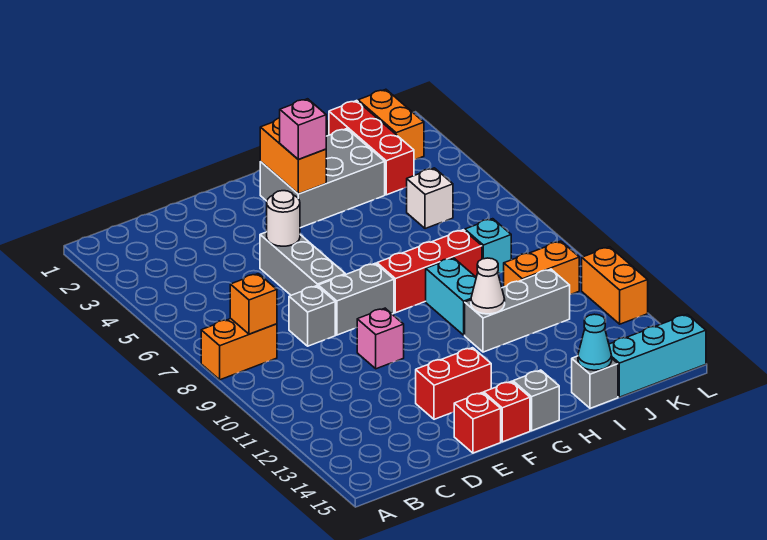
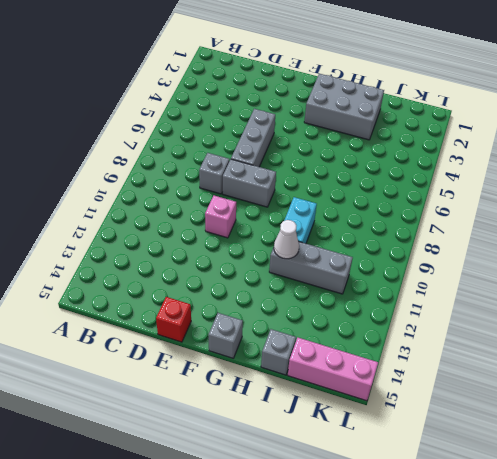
pink 1x3 brick [288,338,378,401] -> cyan 1x3 brick [609,314,706,397]
none -> orange 1x2 brick [201,319,277,380]
none -> red 1x2 brick [416,348,491,419]
none -> red 1x1 brick [484,381,530,442]

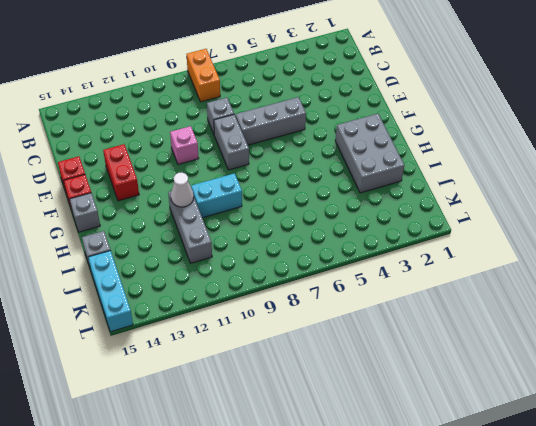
none -> red 1x3 brick [377,230,482,313]
none -> red 1x3 brick [329,101,414,195]
none -> white 1x1 brick [407,168,453,229]

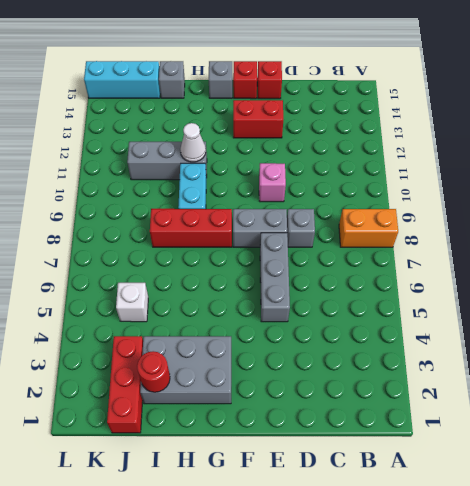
red 1x1 round brick [137,351,170,392] -> none
none -> cyan 1x1 brick [465,219,511,274]
none -> orange 1x2 brick [504,241,579,294]
none -> orange 1x2 brick [358,89,424,160]

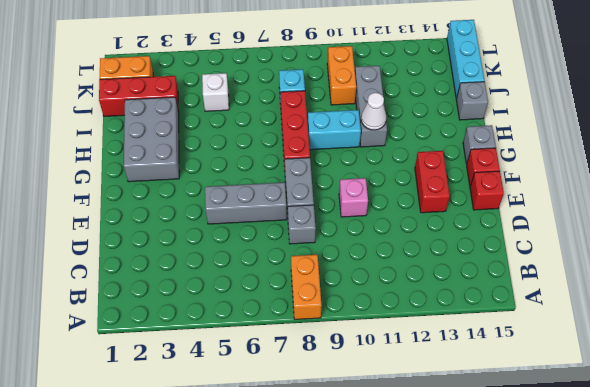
none -> orange 1x2 brick [582,247,648,324]
none -> orange 1x1 brick [230,274,277,334]
none -> white 1x1 round brick [267,191,300,246]

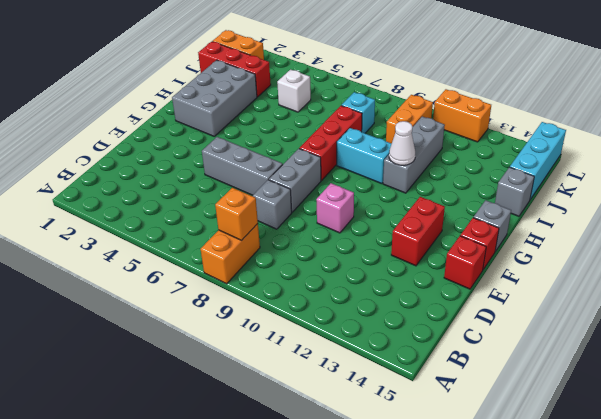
none -> white 1x1 round brick [267,191,300,246]
none -> orange 1x2 brick [260,118,326,194]
none -> cyan 1x1 cone [578,314,612,370]

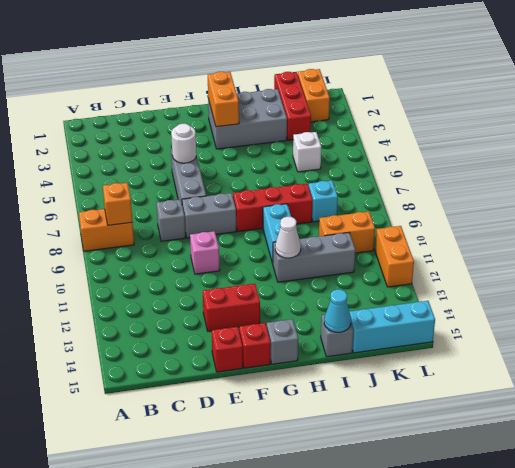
none -> pink 1x1 brick [280,99,326,159]

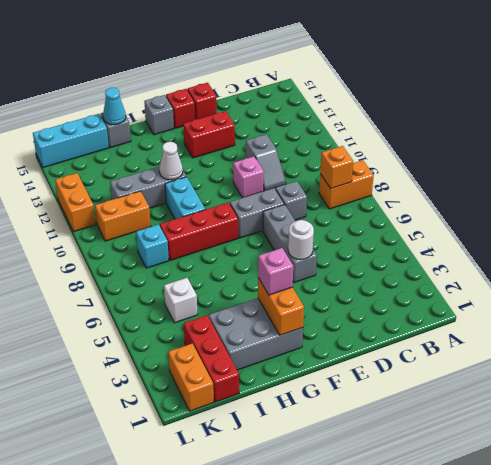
grey 1x2 slope [246,134,286,191] -> none

